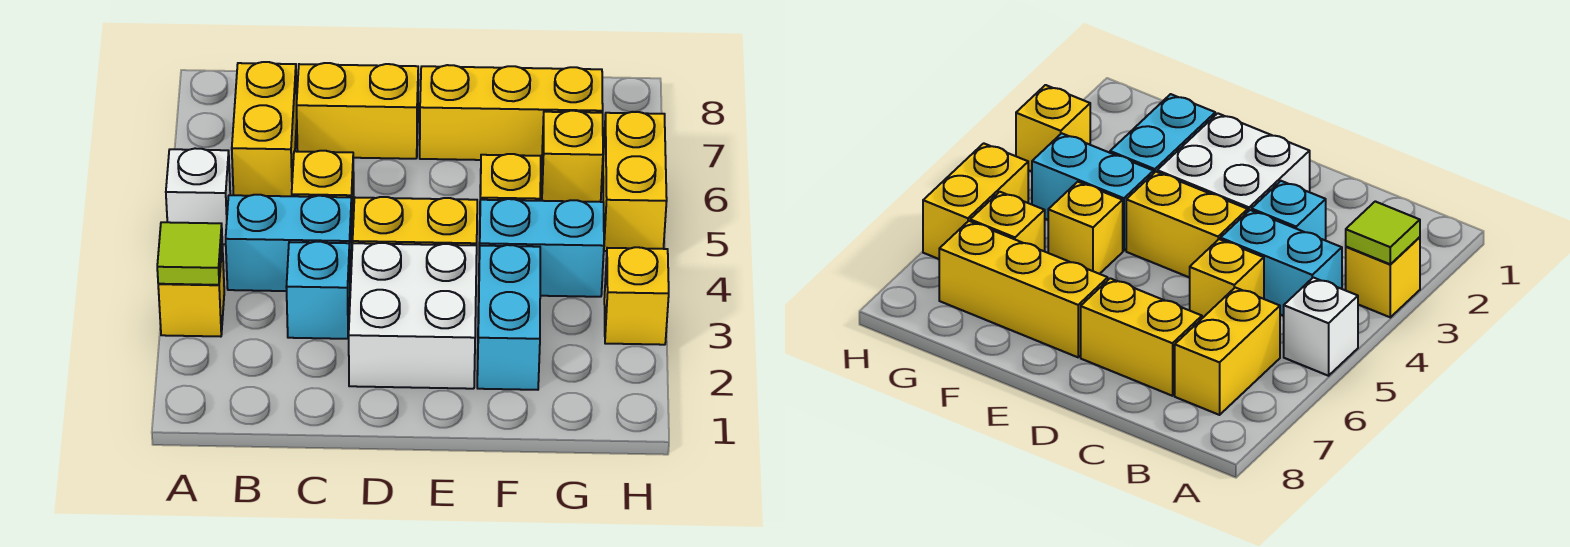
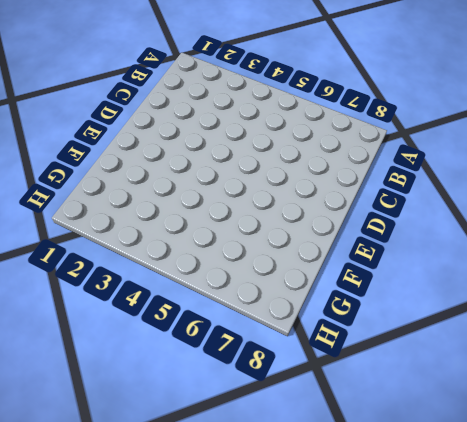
none -> yellow 1x1 brick [158,245,224,337]
none -> white 1x1 brick [166,148,230,244]
none -> cyan 1x2 brick [226,195,352,291]

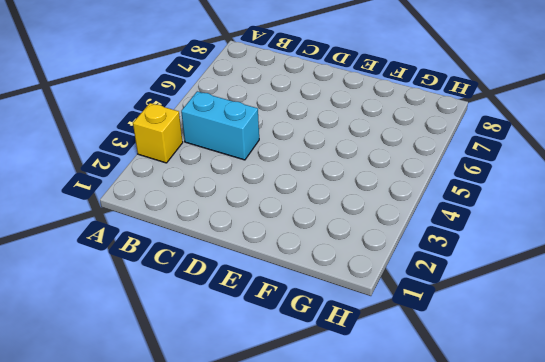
none -> white 1x1 brick [166,148,230,244]
none -> yellow 1x2 brick [232,62,297,196]
none -> cyan 1x1 brick [286,242,350,339]

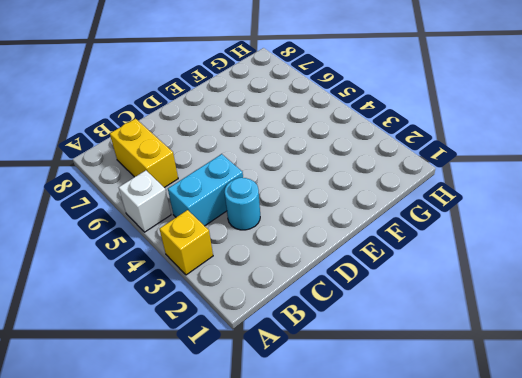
cyan 1x1 round brick [224,178,260,230] -> cyan 1x1 brick [286,242,350,339]
none -> yellow 1x1 brick [292,151,354,234]
none -> yellow 1x2 brick [297,63,418,159]
none -> white 2x2 brick [349,243,477,389]

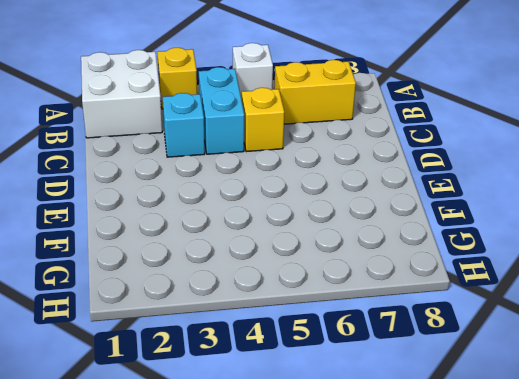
white 2x2 brick [81,50,162,138] -> white 2x2 brick moved to [349,243,477,389]
none -> yellow 1x2 brick [297,63,418,159]
none -> yellow 1x2 brick [353,197,477,245]
none -> yellow 1x3 brick [420,65,603,161]

